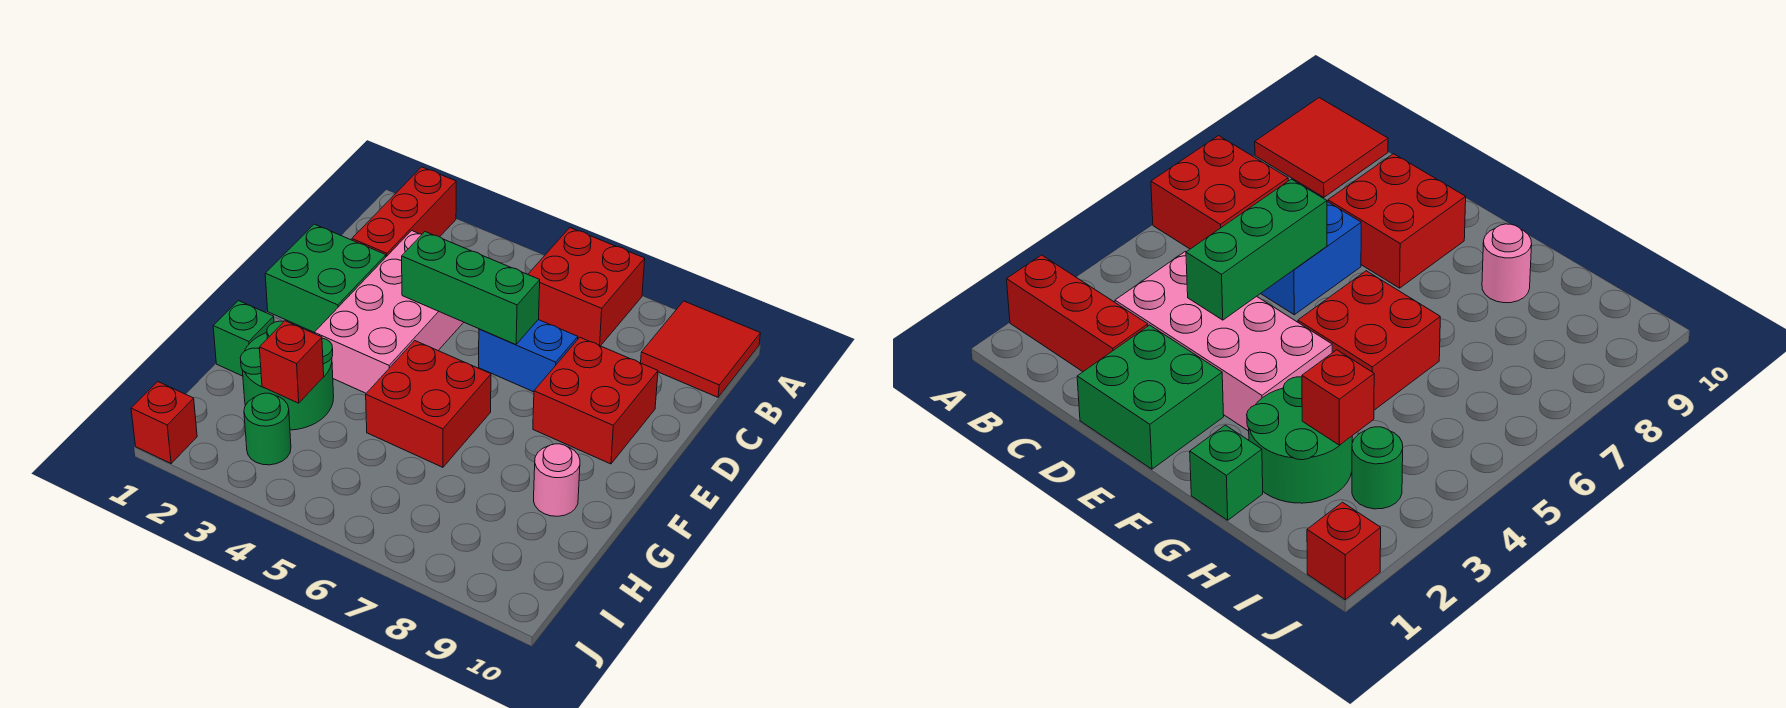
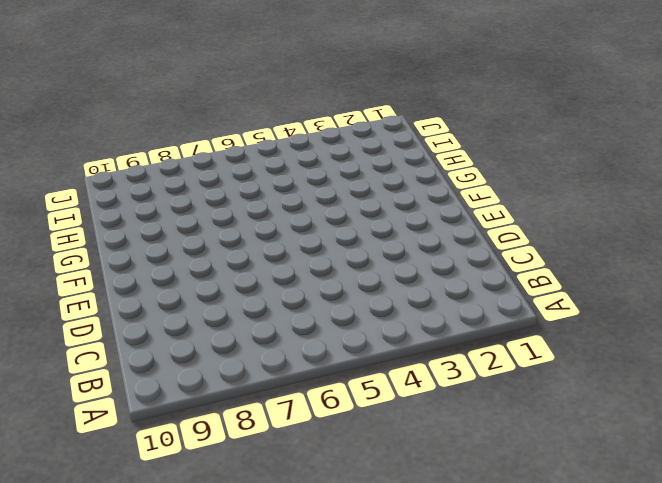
none -> red 1x3 brick [352,167,456,257]
none -> red 2x2 brick [528,228,645,346]
none -> red 2x2 tile [641,301,760,397]

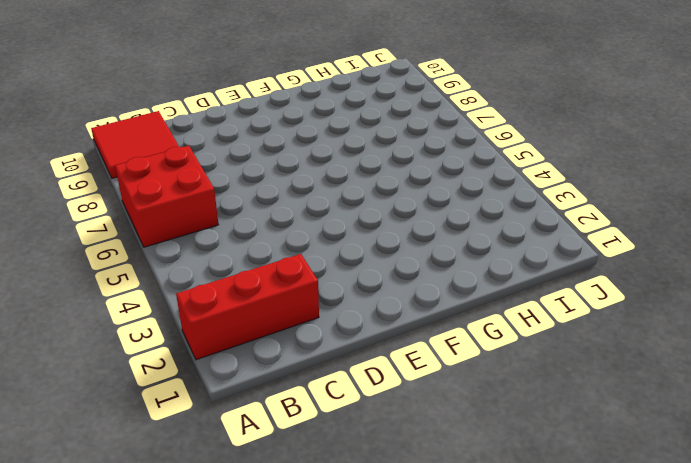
none -> pink 2x4 brick [314,231,464,393]
none -> green 2x2 brick [265,224,386,332]
none -> blue 1x2 brick [479,320,578,392]

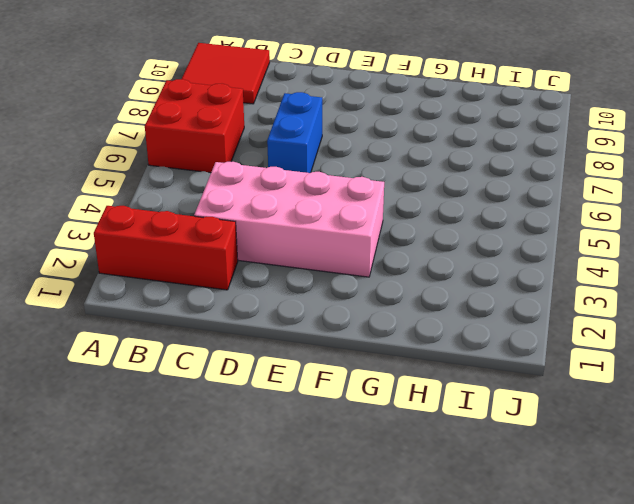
none -> green 2x2 brick [265,224,386,332]
none -> red 2x2 brick [533,338,658,464]
none -> red 2x2 brick [366,341,491,467]

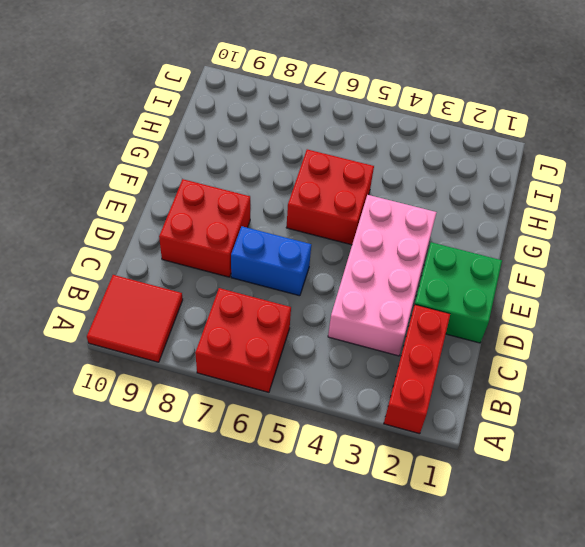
none -> green 1x1 brick [213,301,274,376]
none -> green 2x2 round brick [240,321,334,430]
none -> pink 1x1 round brick [534,444,580,516]

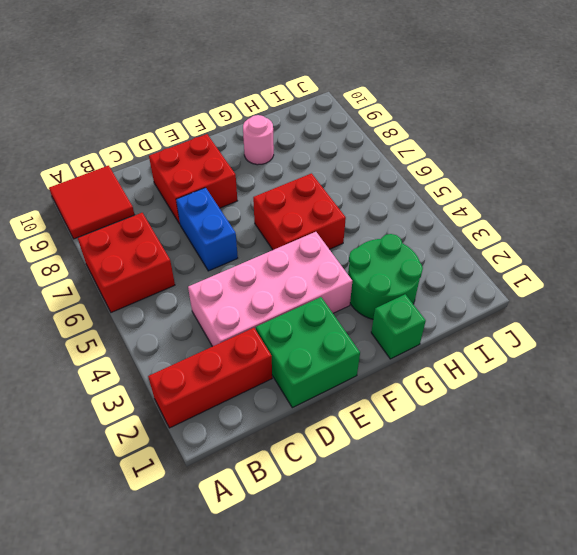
none -> green 1x1 round brick [244,393,291,465]
none -> red 1x1 brick [131,382,197,463]
none -> green 1x3 brick [402,232,540,344]

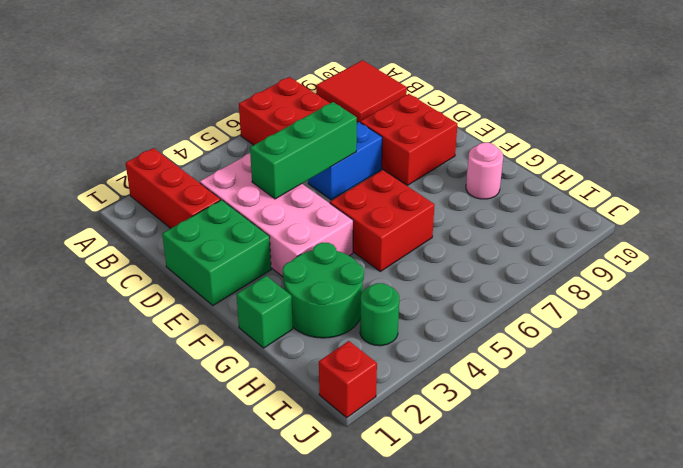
none -> red 1x1 brick [259,321,324,403]

